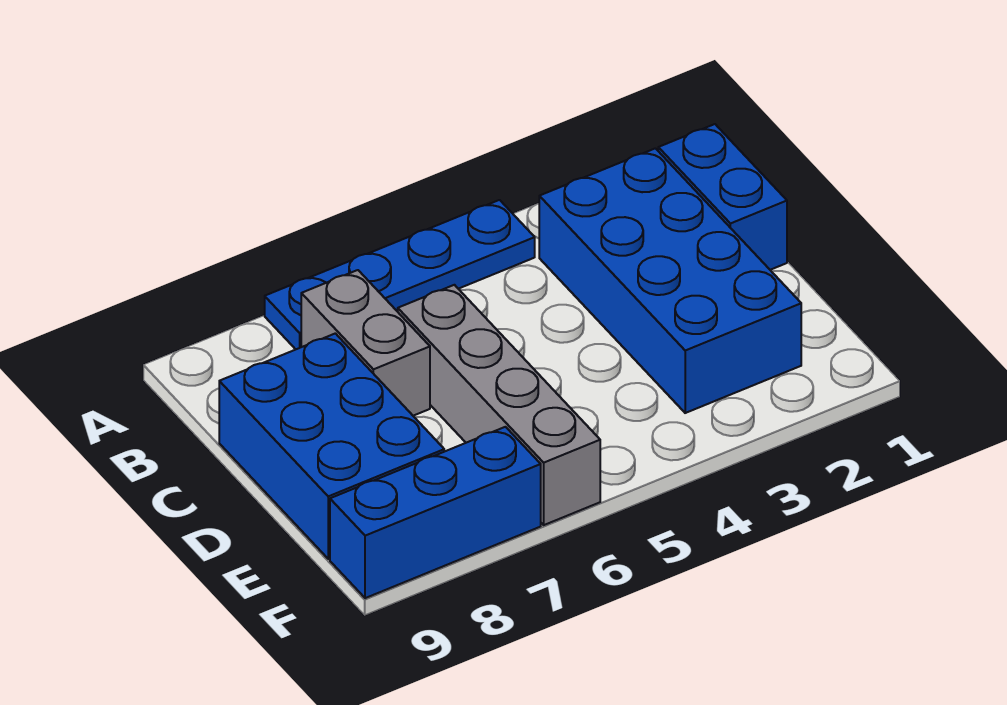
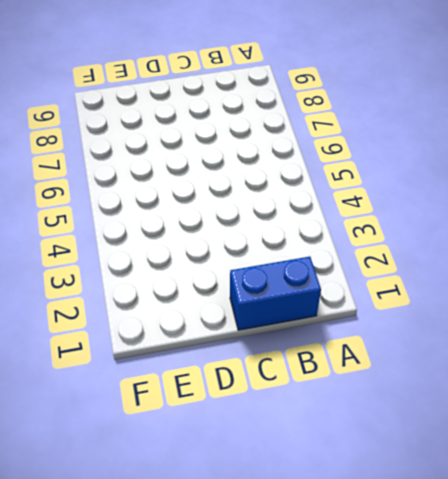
none -> blue 1x4 plate [265,200,535,349]
none -> blue 2x4 brick [539,148,801,413]

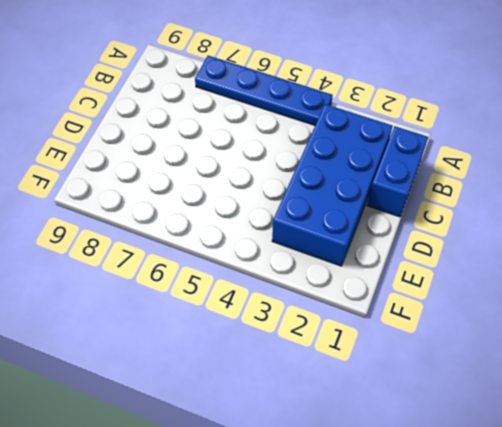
none -> grey 1x2 brick [301,270,430,416]
none -> grey 1x4 brick [398,285,600,525]

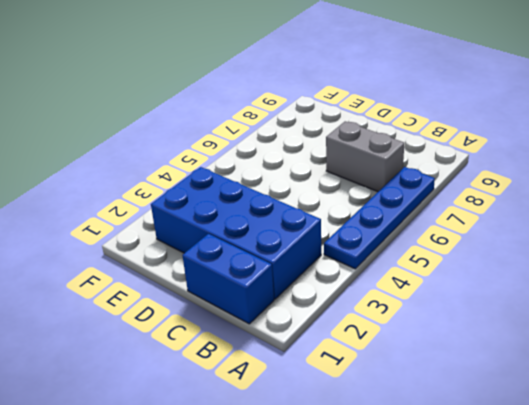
none -> grey 1x4 brick [398,285,600,525]
none -> blue 2x3 brick [219,333,444,559]

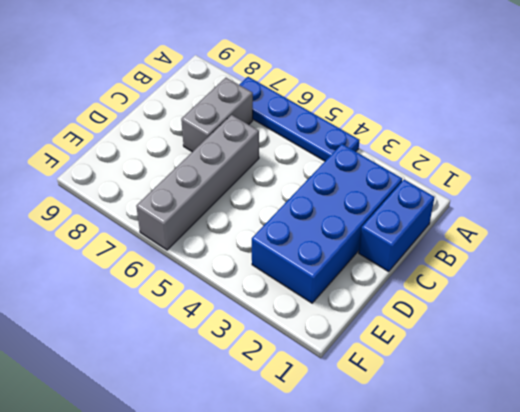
none -> blue 2x3 brick [219,333,444,559]
none -> blue 1x3 brick [330,427,541,598]

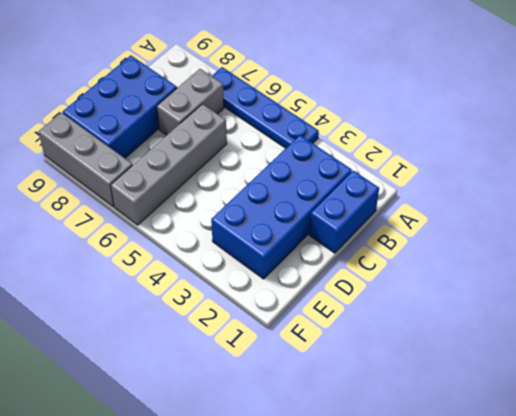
grey 1x3 brick [39,113,132,207] -> blue 1x3 brick [330,427,541,598]

